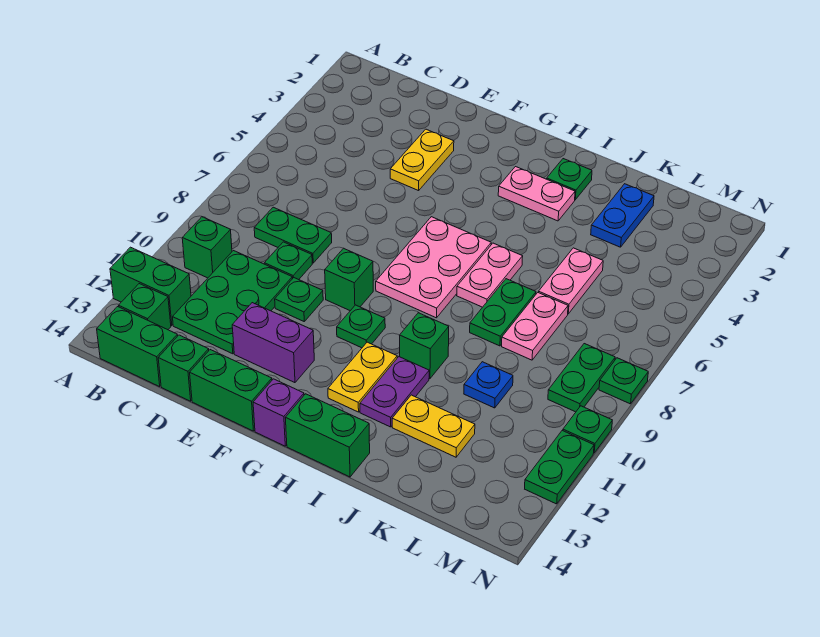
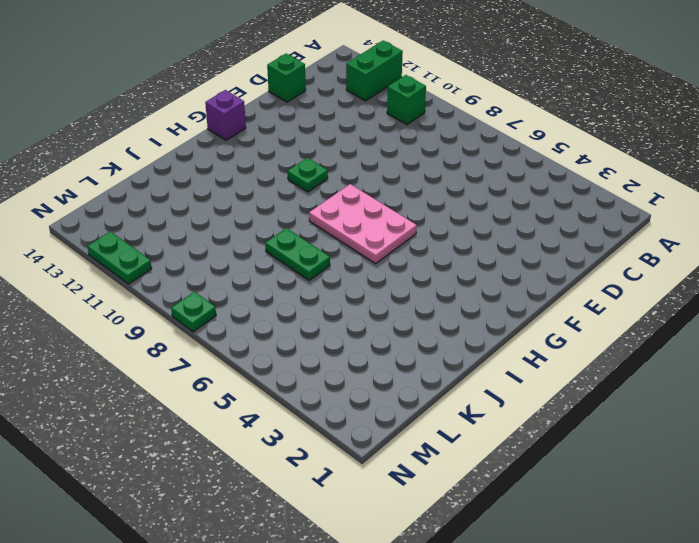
none -> green 1x1 brick [119,284,171,330]
none -> green 1x2 brick [97,307,178,387]
none -> green 1x2 plate [254,207,332,263]
none -> green 2x3 plate [173,251,292,354]

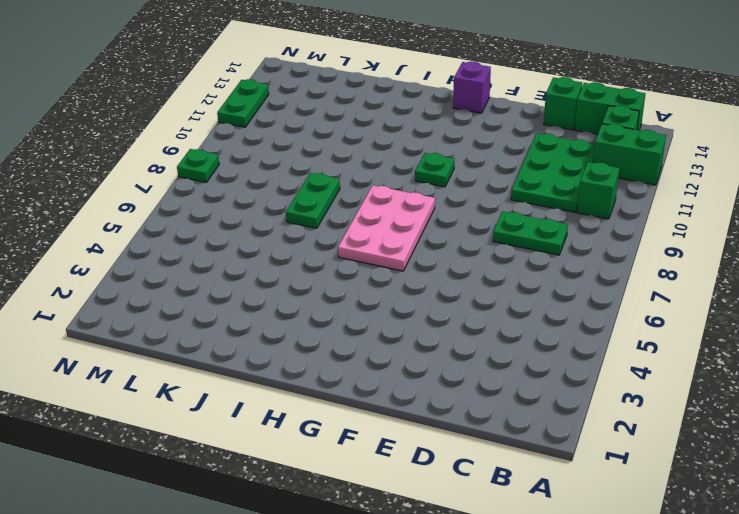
none -> green 1x1 plate [264,242,312,280]
none -> yellow 1x2 plate [390,129,454,191]
none -> green 1x1 plate [275,278,323,321]
none -> purple 1x2 brick [232,303,314,383]

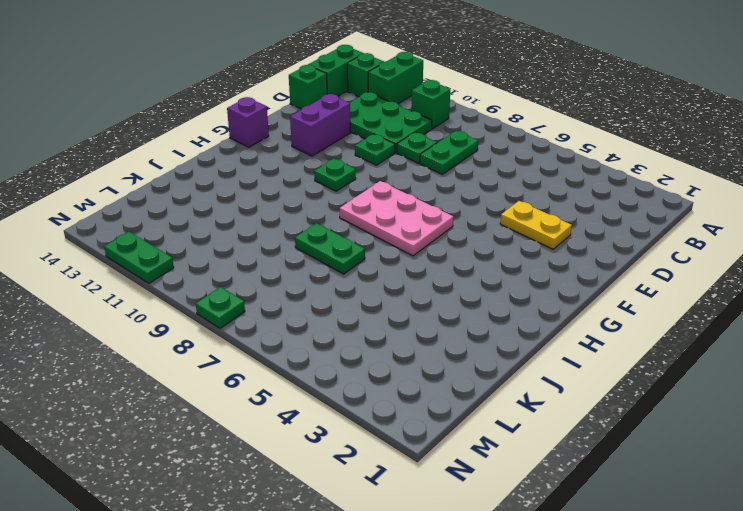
none -> green 1x2 brick [190,350,272,431]
none -> green 1x1 brick [325,248,373,311]
none -> pink 1x2 plate [498,167,575,221]
none -> yellow 1x2 plate [328,342,397,412]

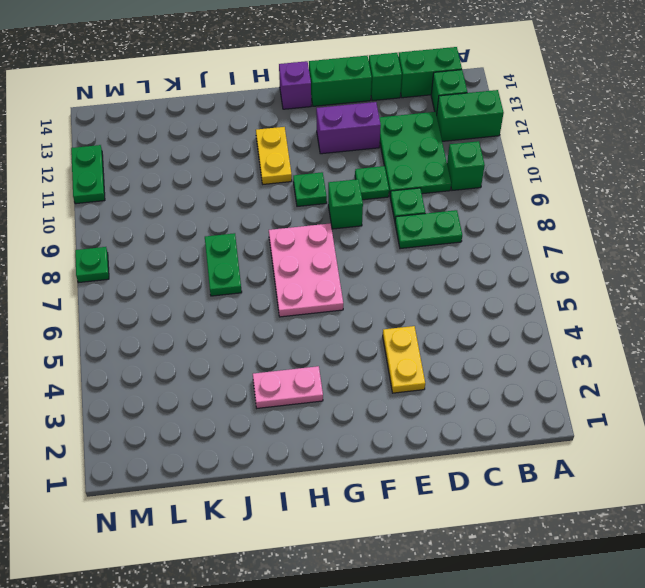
none -> green 1x2 brick [286,394,370,477]
none -> green 1x1 plate [547,159,592,200]
none -> pink 1x2 plate [457,243,523,307]
none -> green 1x1 brick [400,313,449,379]

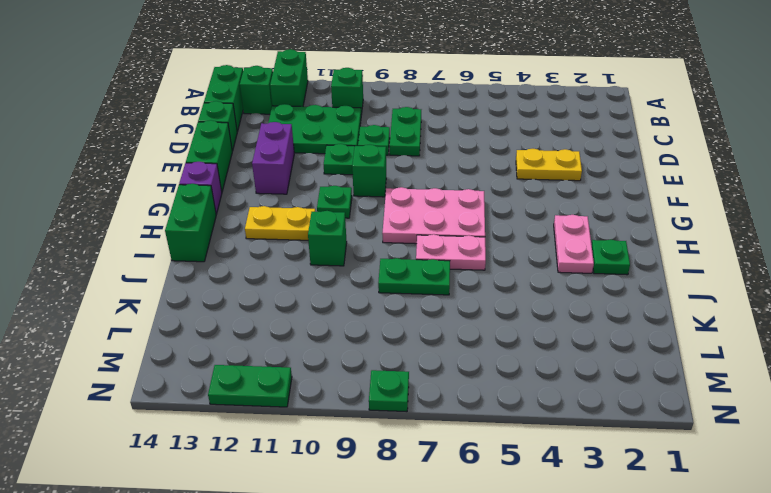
none -> purple 1x2 plate [360,357,429,427]
none -> yellow 1x2 plate [392,395,475,457]
none -> blue 1x2 plate [591,184,654,247]
none -> pink 1x2 plate [538,248,603,314]

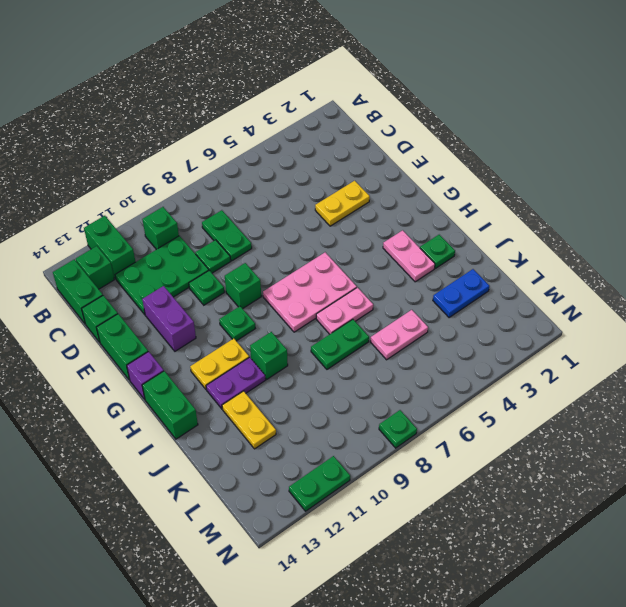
none -> pink 1x2 plate [502,293,568,360]
none -> blue 1x1 plate [464,362,513,408]
none -> green 1x2 plate [548,344,615,412]
none -> green 1x1 plate [563,406,612,453]

